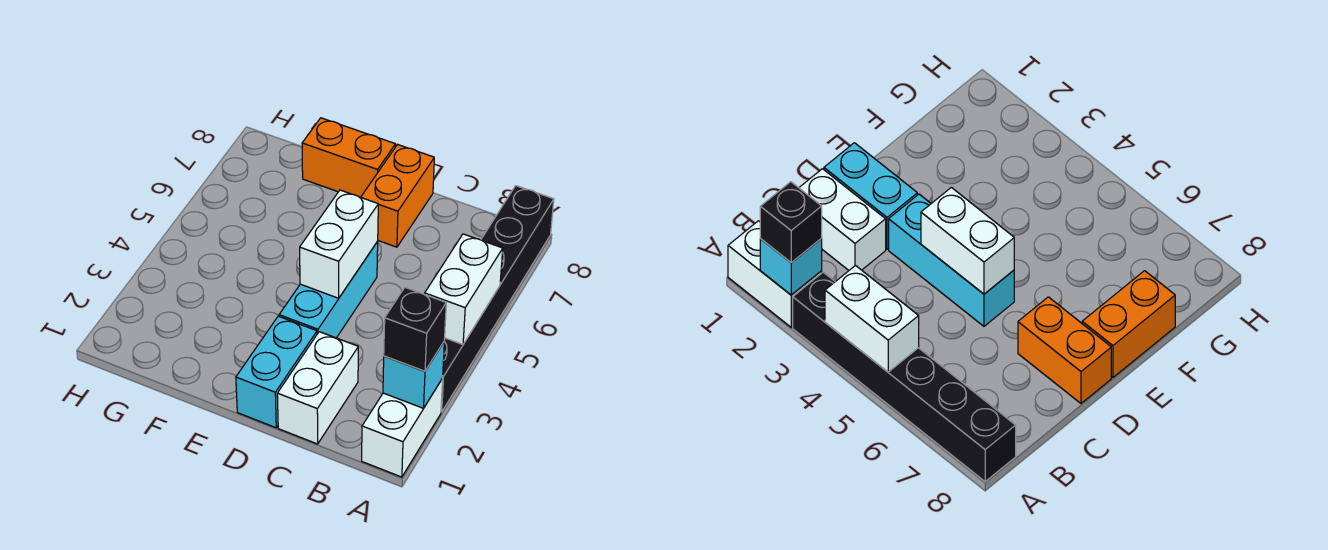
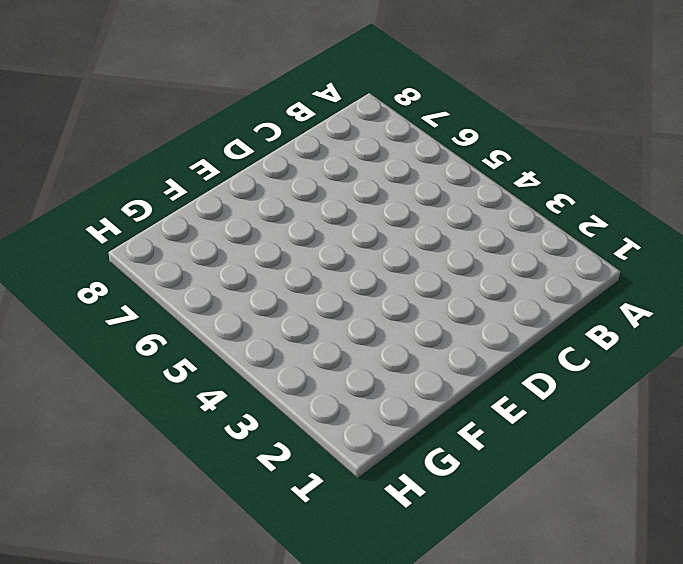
none -> white 1x2 brick [362,378,443,477]
none -> black 1x6 brick [441,186,554,412]

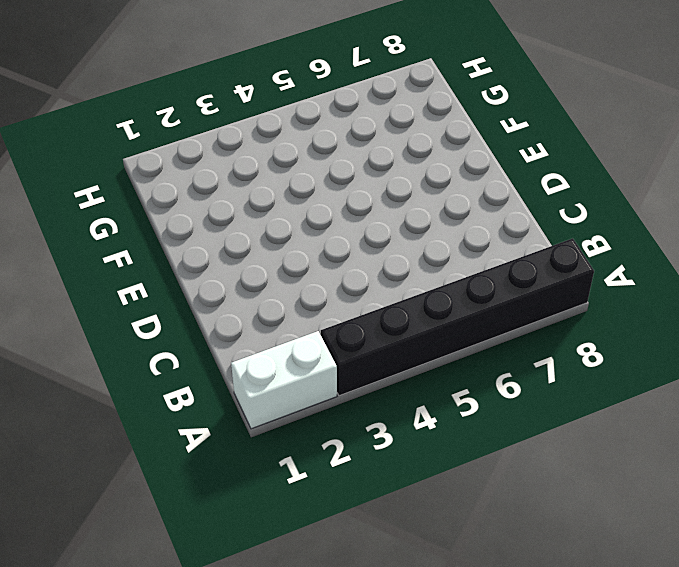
none -> white 1x2 brick [277,332,358,444]
none -> cyan 1x2 brick [236,316,317,428]

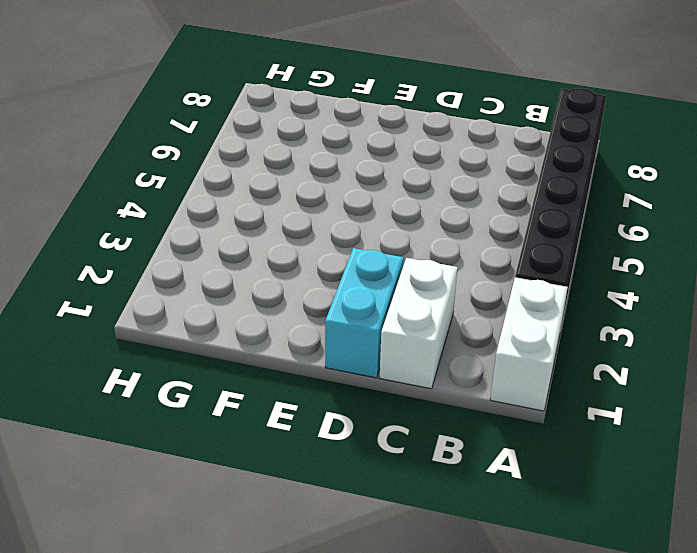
none -> cyan 1x3 brick [279,241,378,338]
none -> orange 1x2 brick [361,145,434,247]

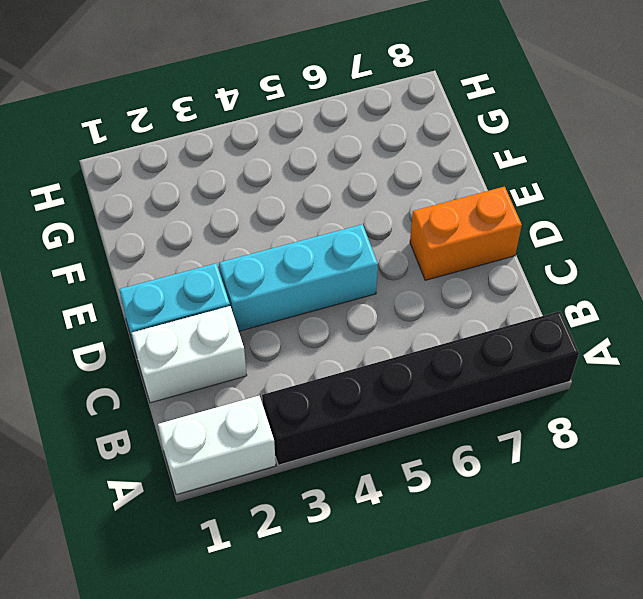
none -> orange 1x2 brick [302,118,396,197]
none -> cyan 1x1 brick [383,342,444,408]

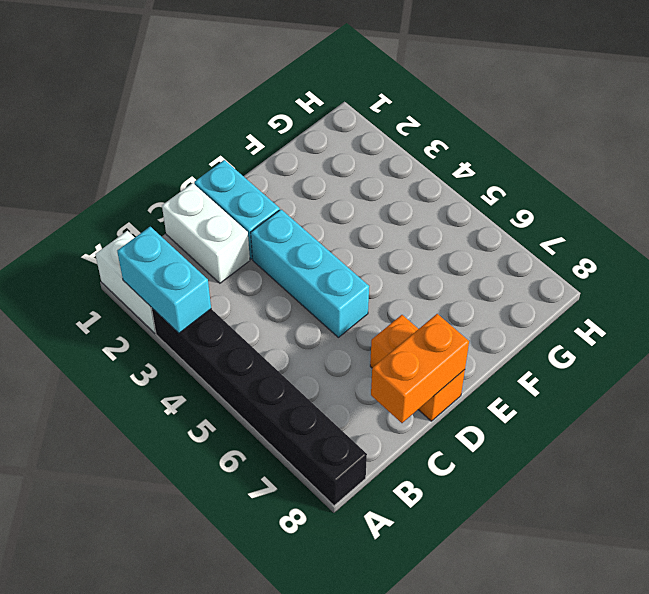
cyan 1x2 brick [117,227,211,333] -> cyan 1x1 brick [383,342,444,408]
orange 1x2 brick [371,314,469,423] -> orange 1x2 brick moved to [302,118,396,197]
none -> white 1x2 brick [425,234,503,344]
none -> white 1x2 brick [300,190,378,298]

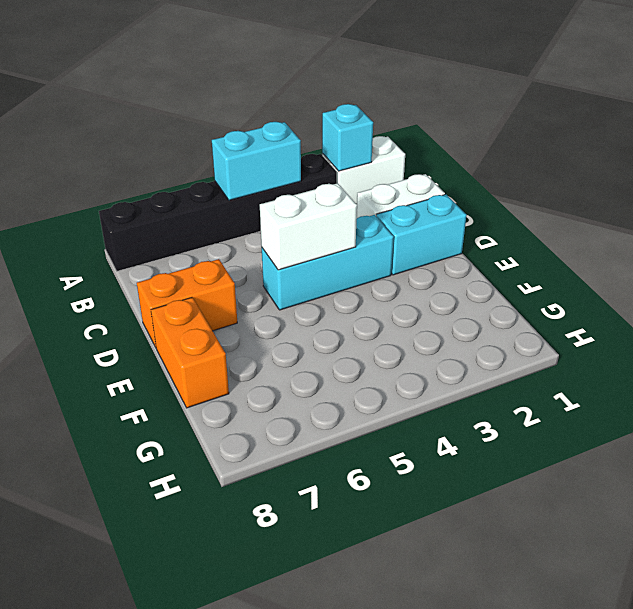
cyan 1x2 brick [212,122,301,200] -> white 1x2 brick [425,234,503,344]
none -> black 1x1 brick [384,288,446,371]

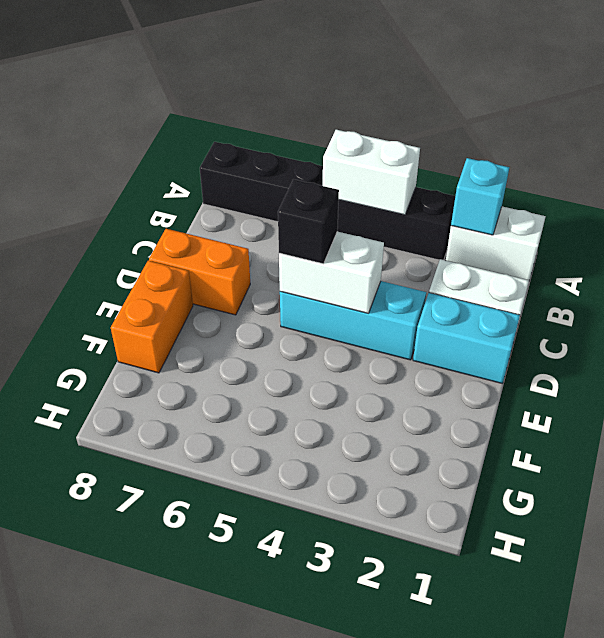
black 1x1 brick [278,179,339,264] -> black 1x1 brick moved to [384,288,446,371]

